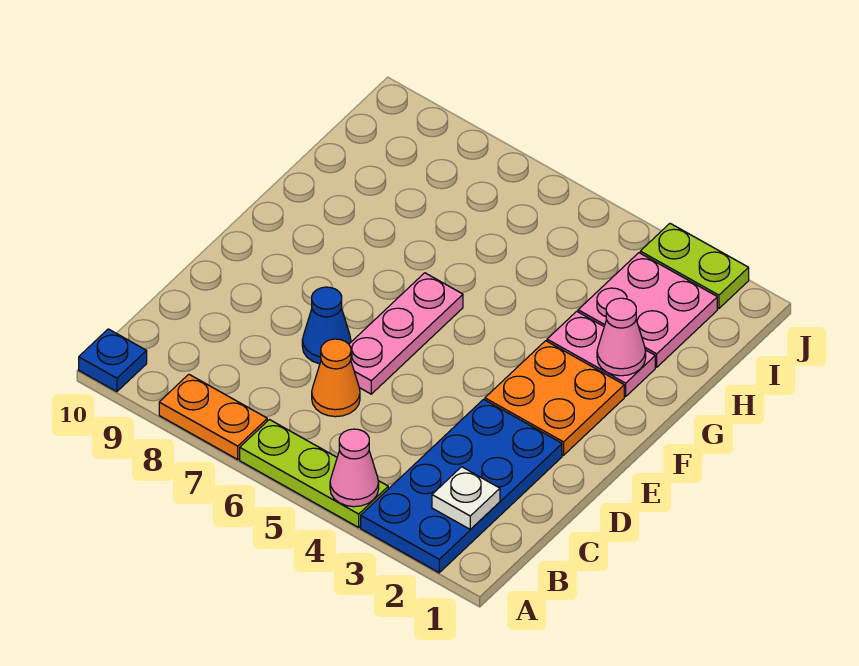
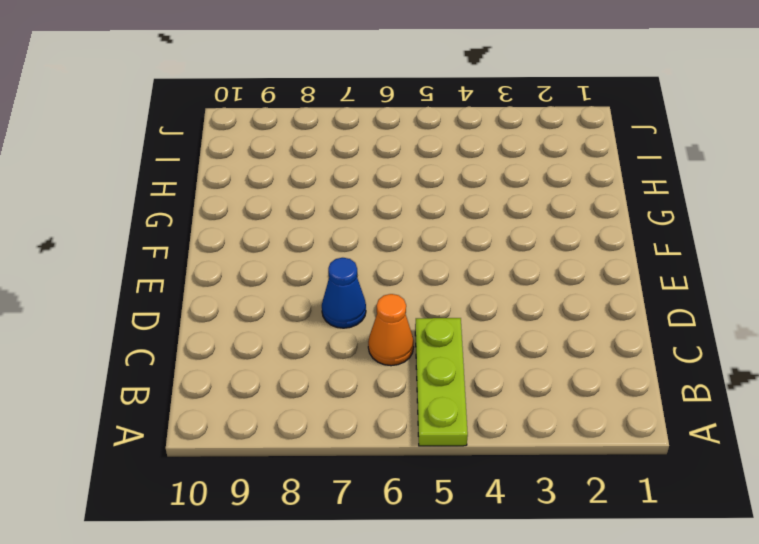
lime 1x3 plate [415,318,468,446] -> lime 1x3 plate turned to [240,420,388,527]
none -> blue 2x4 plate [361,399,562,573]
none -> orange 1x2 plate [159,374,267,459]
none -> blue 1x1 plate [79,329,147,392]

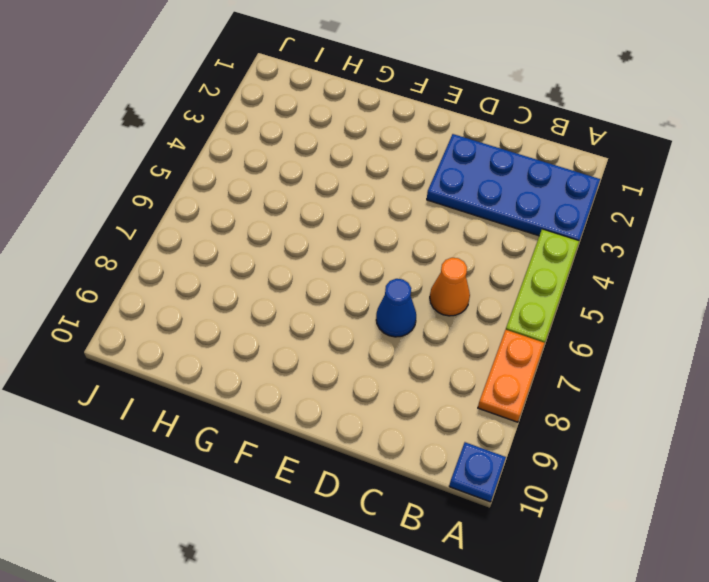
none -> pink 1x3 plate [349,273,463,394]
none -> orange 2x2 plate [485,341,624,455]
none -> pink 1x2 plate [547,311,655,397]

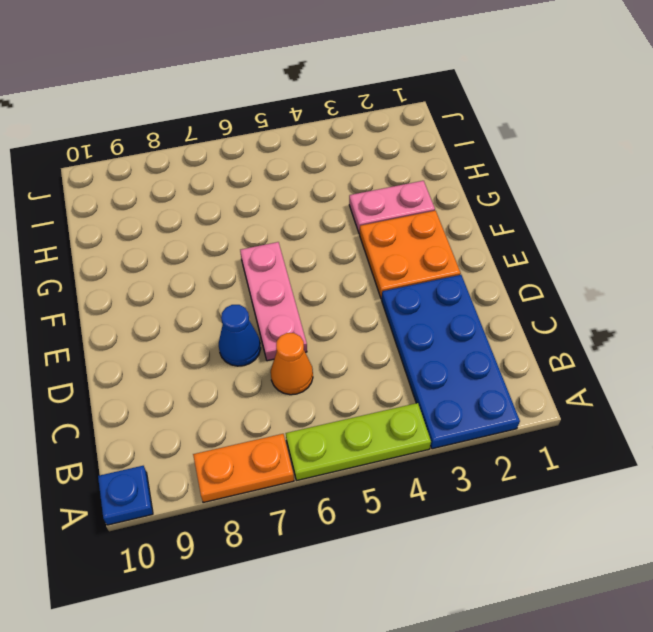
none -> pink 2x2 plate [578,253,717,367]
none -> lime 1x2 plate [640,224,749,309]
none -> pink 1x1 cone [330,429,379,507]

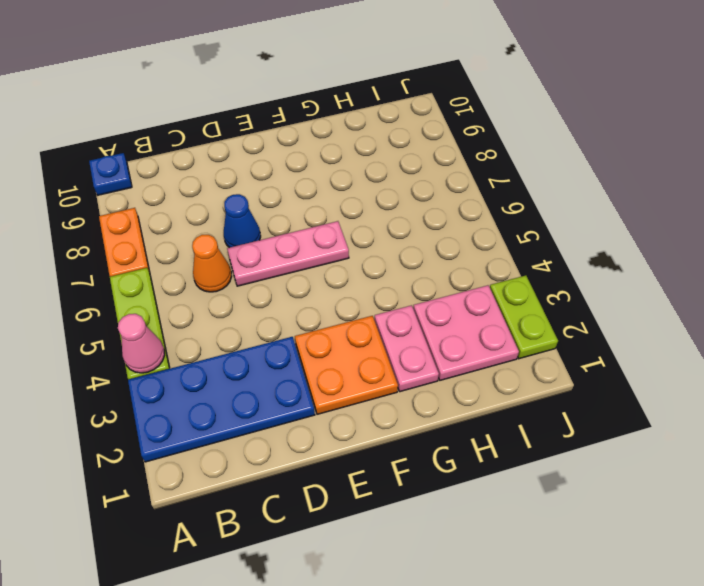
none -> white 1x1 plate [432,467,500,530]
none -> pink 1x1 cone [597,298,646,376]

